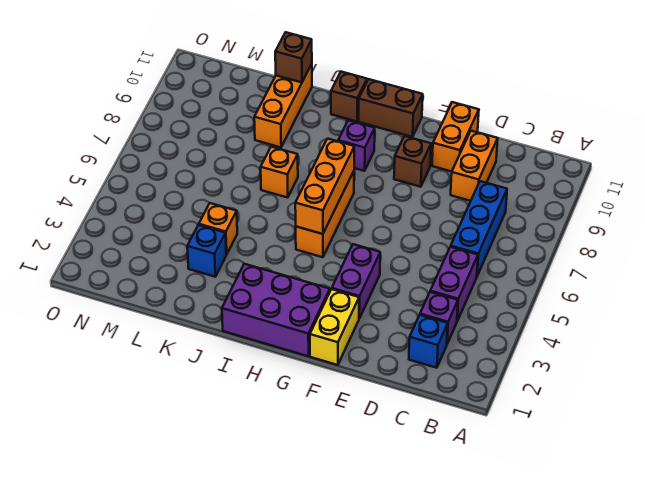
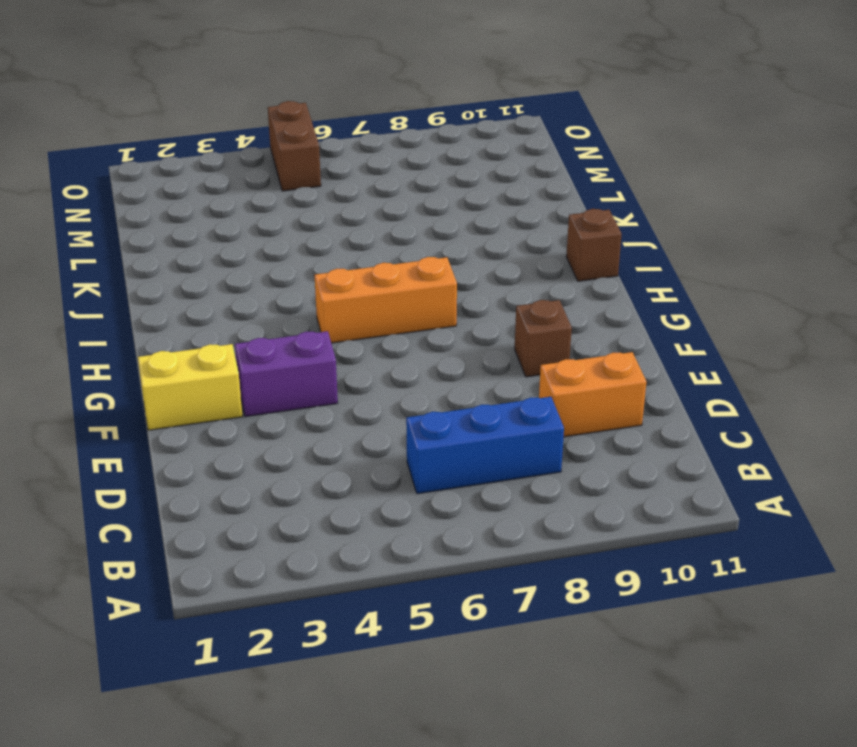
brown 1x2 brick [268,101,321,191] -> brown 1x2 brick moved to [358,79,423,137]
none -> blue 1x1 brick [409,315,448,368]
none -> purple 1x1 brick [420,292,458,344]
none -> purple 1x2 brick [430,247,478,321]

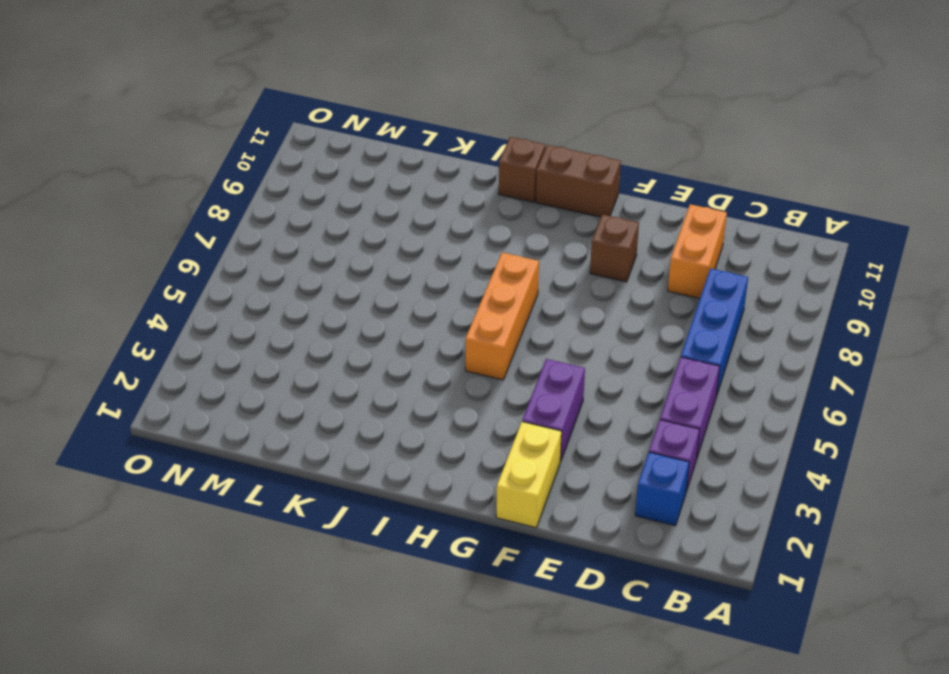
none -> orange 1x2 brick [432,102,479,172]
none -> purple 2x3 brick [222,264,330,356]
none -> purple 1x1 brick [338,120,375,171]

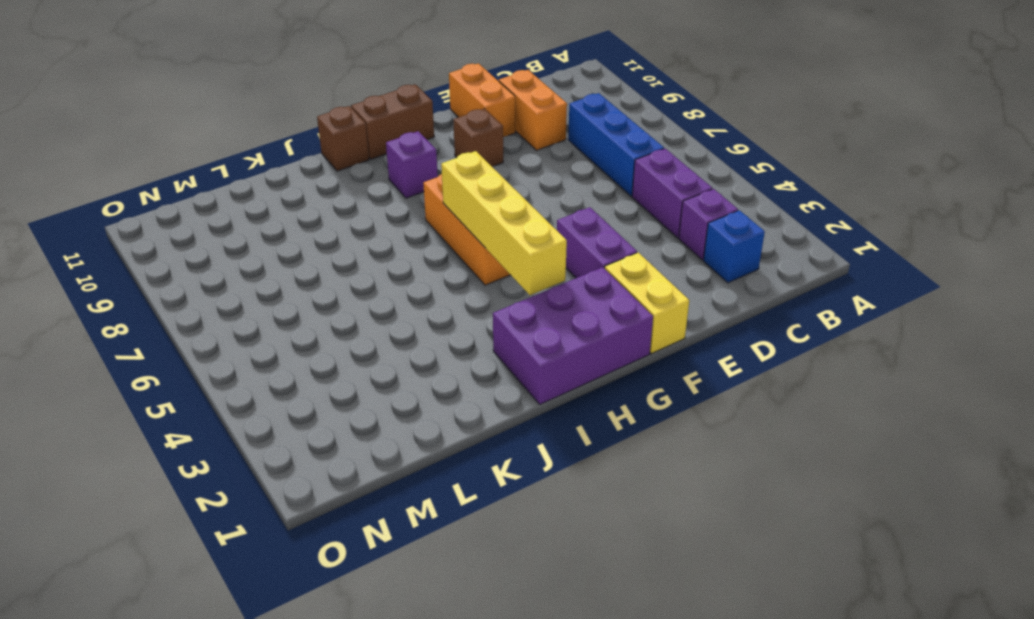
yellow 1x4 brick [441,151,567,295] -> orange 1x3 brick [295,139,354,234]
none -> orange 1x1 brick [260,147,298,198]
none -> blue 1x1 brick [187,225,227,277]
none -> orange 1x1 brick [199,203,237,254]

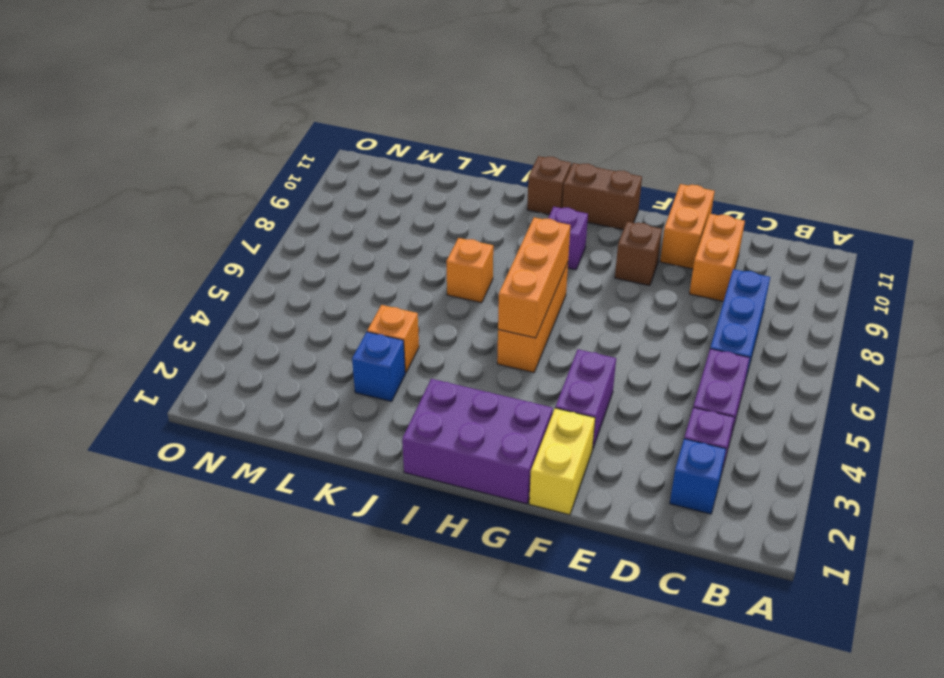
none -> orange 1x3 brick [254,64,312,147]
none -> brown 1x1 brick [275,32,312,82]

